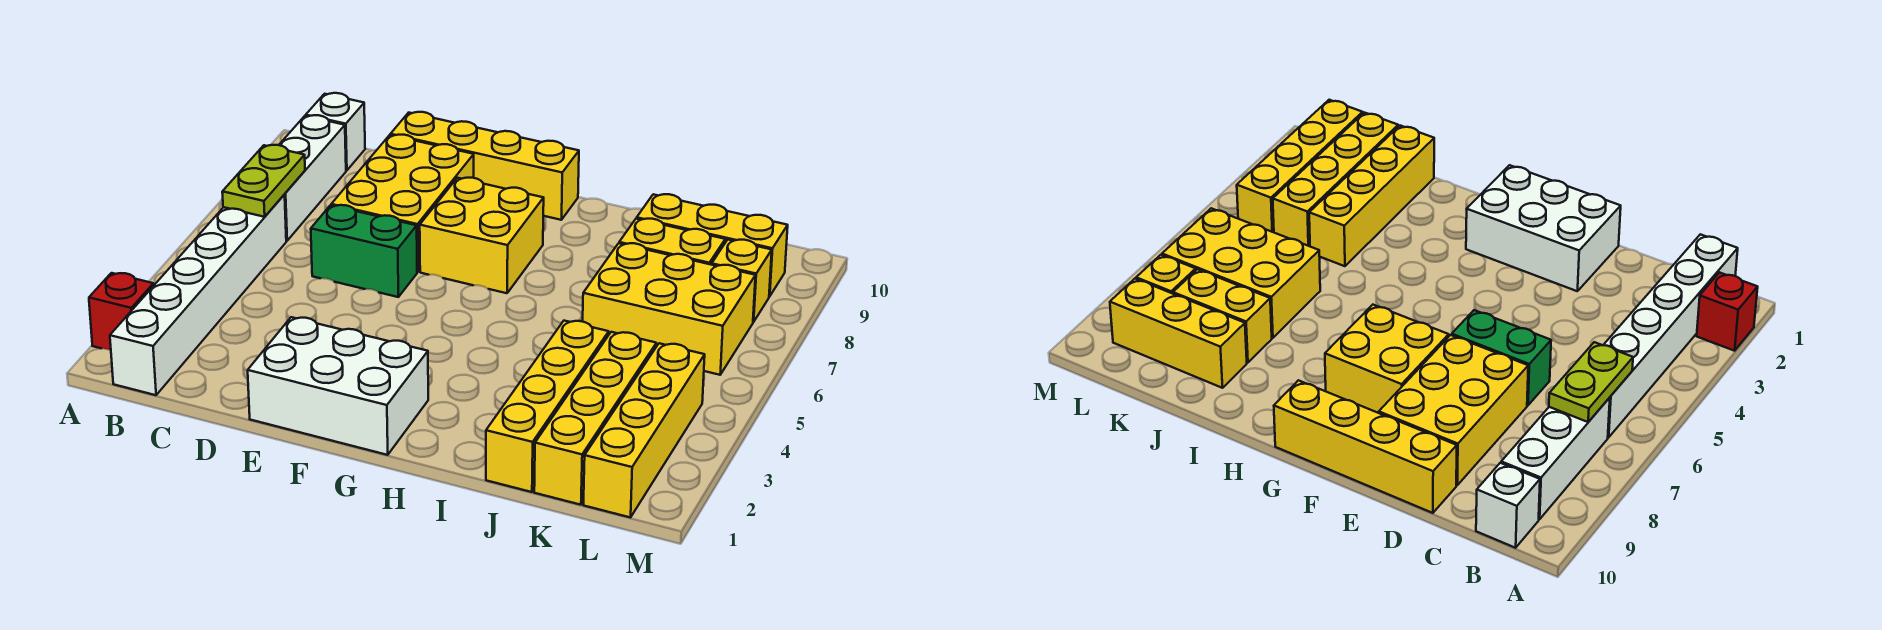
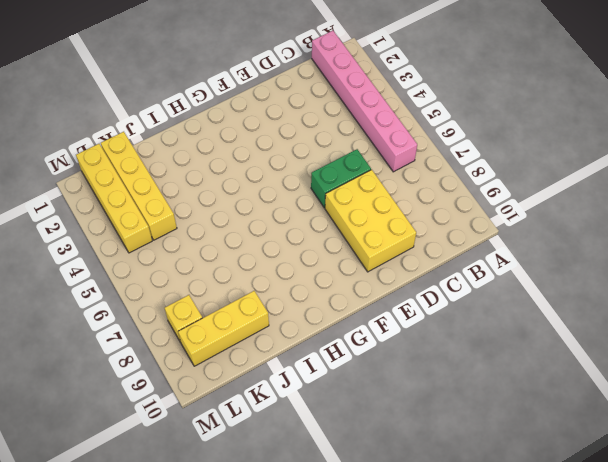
pink 1x6 brick [312,31,417,172] -> white 1x6 brick [110,195,286,395]
none -> red 1x1 brick [89,273,154,350]
none -> white 1x3 brick [279,115,346,241]
none -> white 1x1 brick [306,93,365,171]

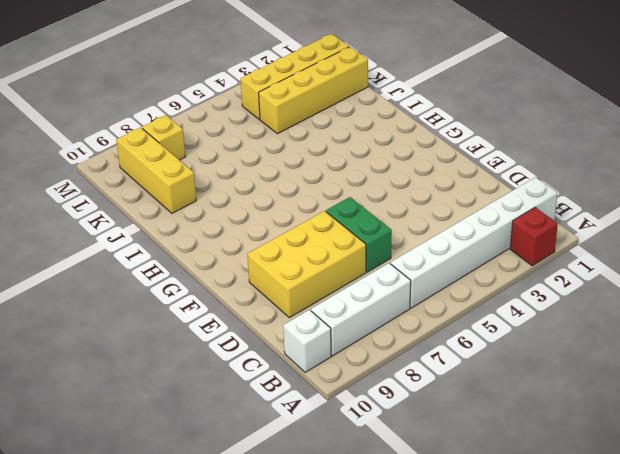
none -> yellow 1x4 brick [390,112,579,220]
none -> white 2x3 brick [248,317,428,455]
none -> yellow 2x2 brick [420,178,544,293]

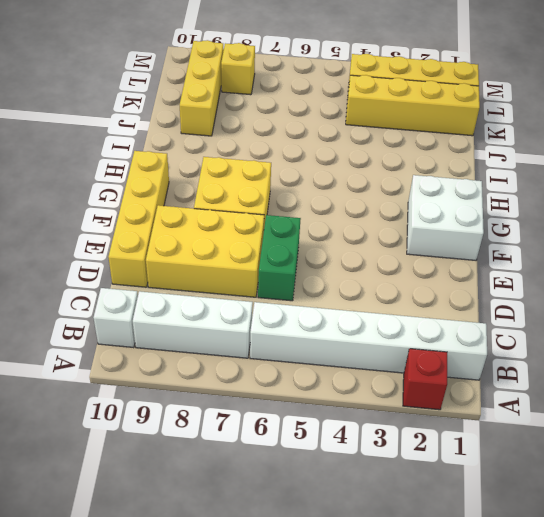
white 2x2 brick [407,175,484,260] -> white 2x3 brick [248,317,428,455]
none -> yellow 1x4 brick [486,321,609,492]
none -> yellow 2x3 brick [583,243,756,375]
none -> yellow 1x2 brick [619,219,725,265]

